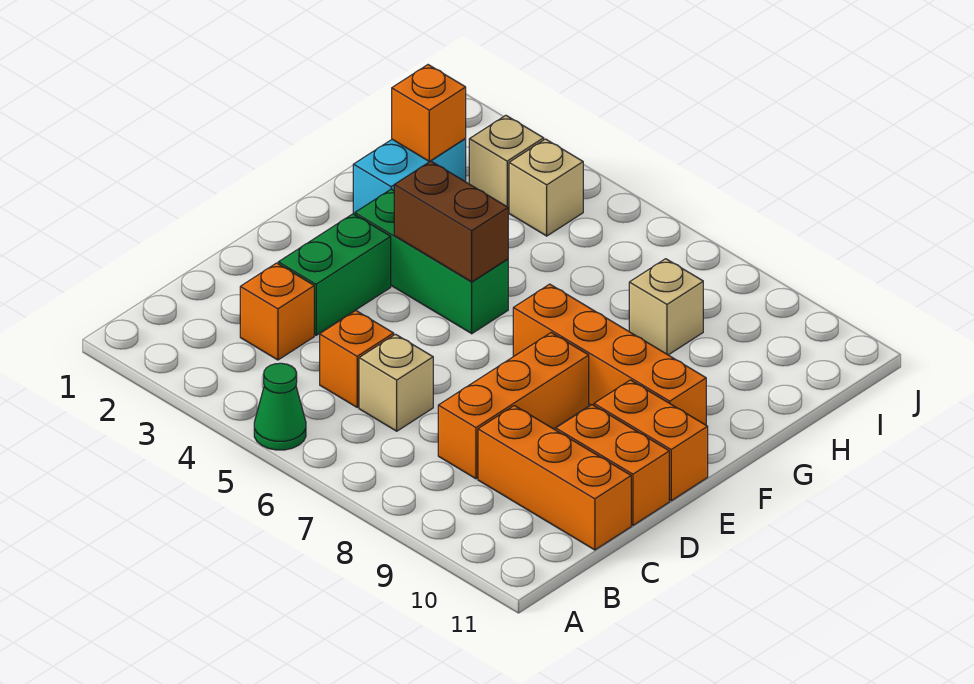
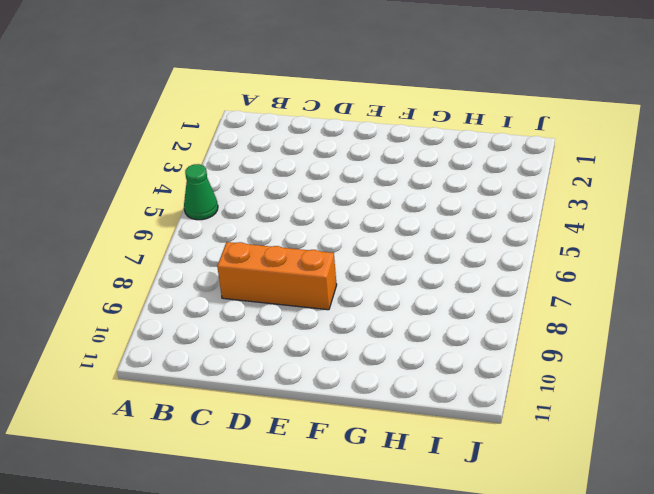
none -> orange 1x1 brick [240,263,314,360]
none -> orange 1x1 brick [320,311,394,407]
none -> tan 1x1 brick [359,334,433,431]

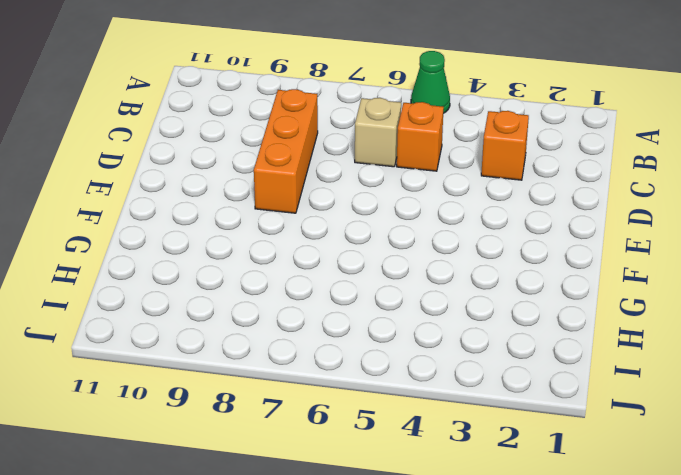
none -> orange 1x3 brick [478,406,631,550]
none -> green 1x2 brick [278,214,391,335]
none -> orange 1x2 brick [556,405,669,525]

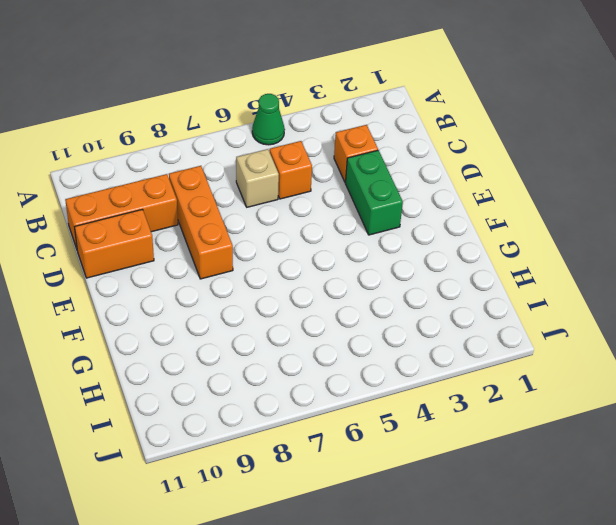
none -> orange 1x2 brick [594,380,708,501]
none -> green 1x3 brick [355,189,508,334]
none -> orange 1x4 brick [513,284,706,425]

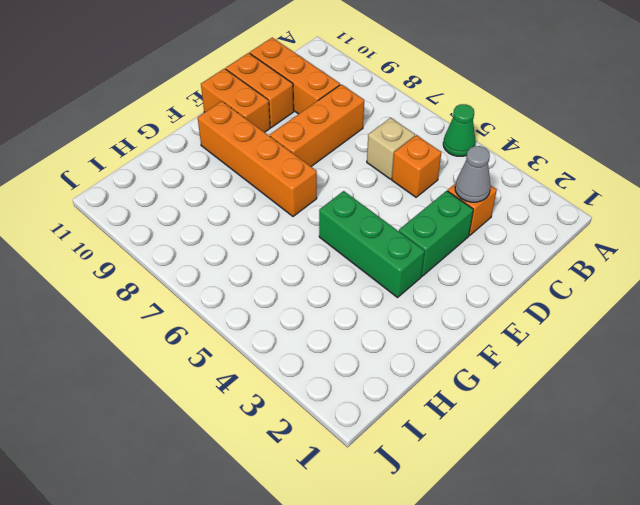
grey 1x1 cone [455,146,491,202] -> none
none -> cyan 1x2 brick [353,139,466,215]
none -> tan 1x1 brick [629,259,703,355]
none -> tan 1x1 brick [469,115,544,212]

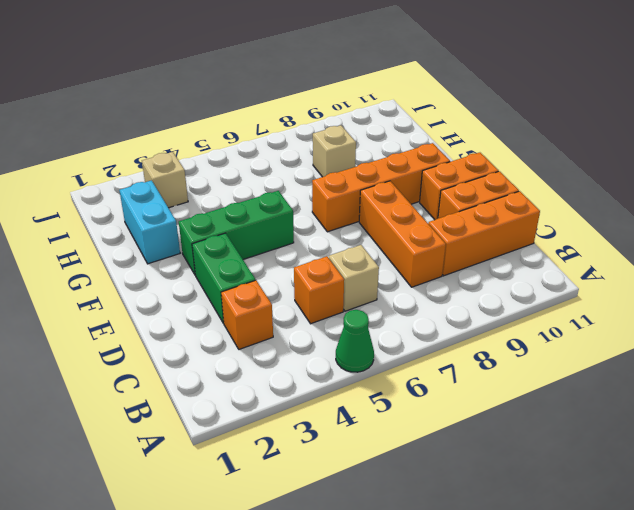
none -> tan 1x1 brick [509,139,583,236]
none -> brown 1x2 brick [394,161,508,282]
none -> orange 1x1 brick [392,65,466,162]

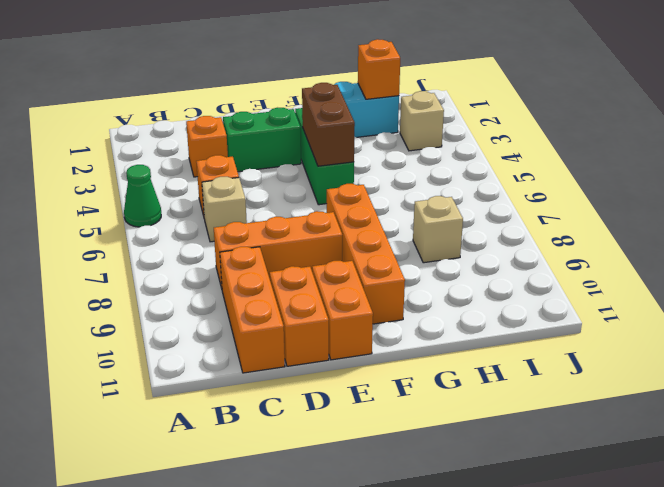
none -> tan 1x1 brick [509,139,583,236]

